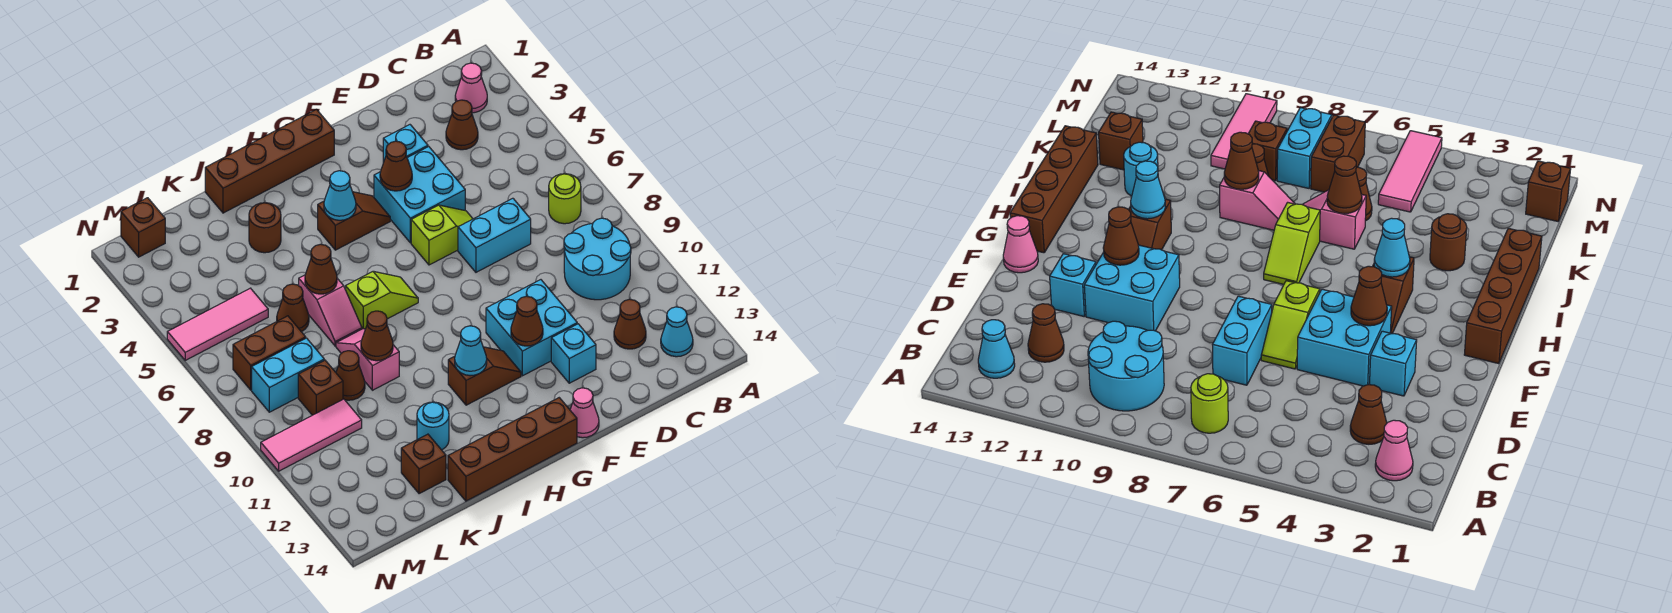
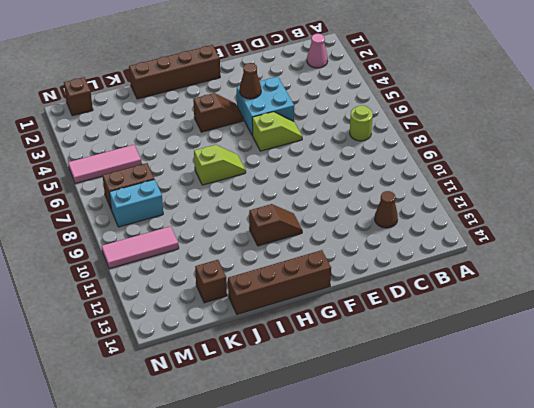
none -> cyan 2x2 round brick [564,218,631,300]
none -> cyan 1x1 cone [661,307,693,357]
none -> brown 1x1 cone [446,100,478,150]
none -> cyan 1x2 brick [458,198,531,272]

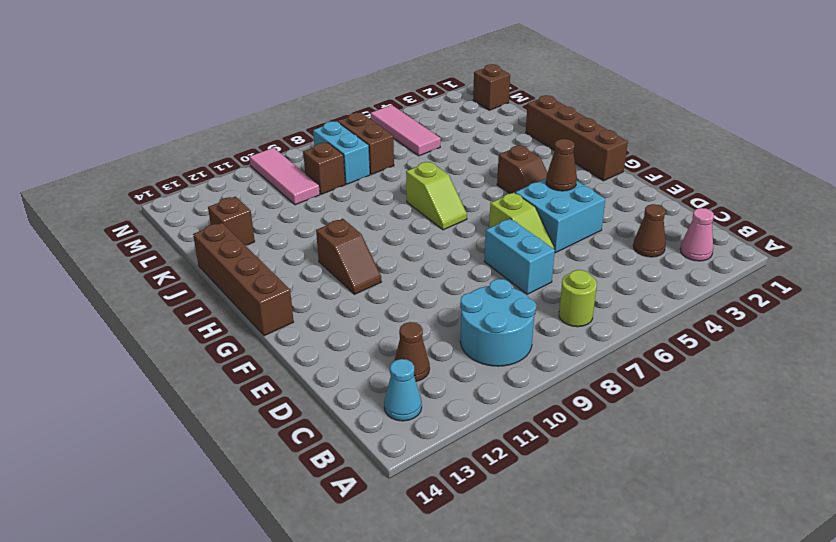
none -> cyan 1x1 brick [383,125,428,163]
none -> cyan 2x2 brick [486,280,577,376]
none -> cyan 1x1 brick [551,324,596,383]
none -> pink 1x1 cone [570,388,599,438]

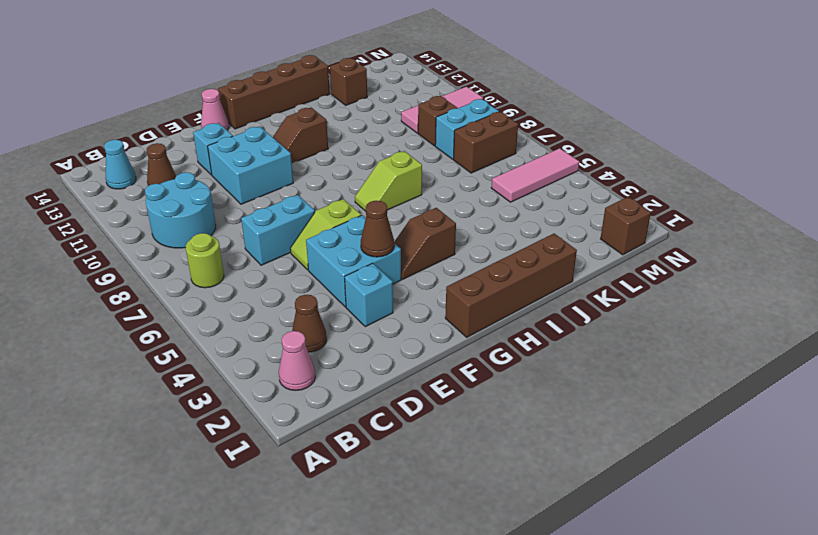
none -> brown 1x1 round brick [249,203,281,253]
none -> pink 1x2 slope [299,275,362,346]
none -> pink 1x2 slope [336,329,399,390]
none -> cyan 1x1 round brick [417,402,449,450]

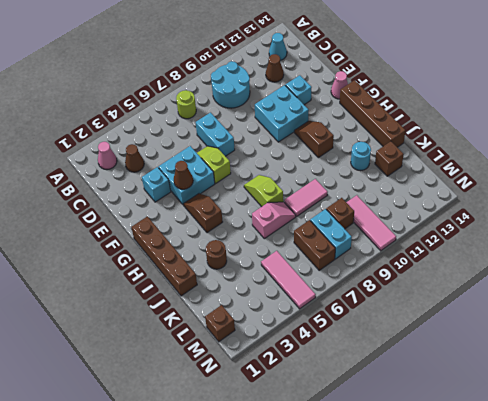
pink 1x2 tile [285,179,328,216] -> pink 1x2 slope [336,329,399,390]
none -> brown 1x1 cone [277,284,309,332]
none -> brown 1x1 cone [336,351,365,400]
none -> brown 1x1 cone [511,296,543,346]
none -> cyan 1x1 cone [324,171,356,220]

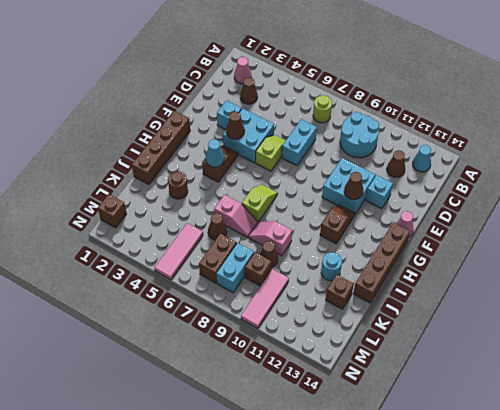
none -> cyan 1x1 cone [455,326,487,376]
none -> brown 1x1 cone [305,244,337,294]
none -> brown 1x1 cone [361,311,393,361]

